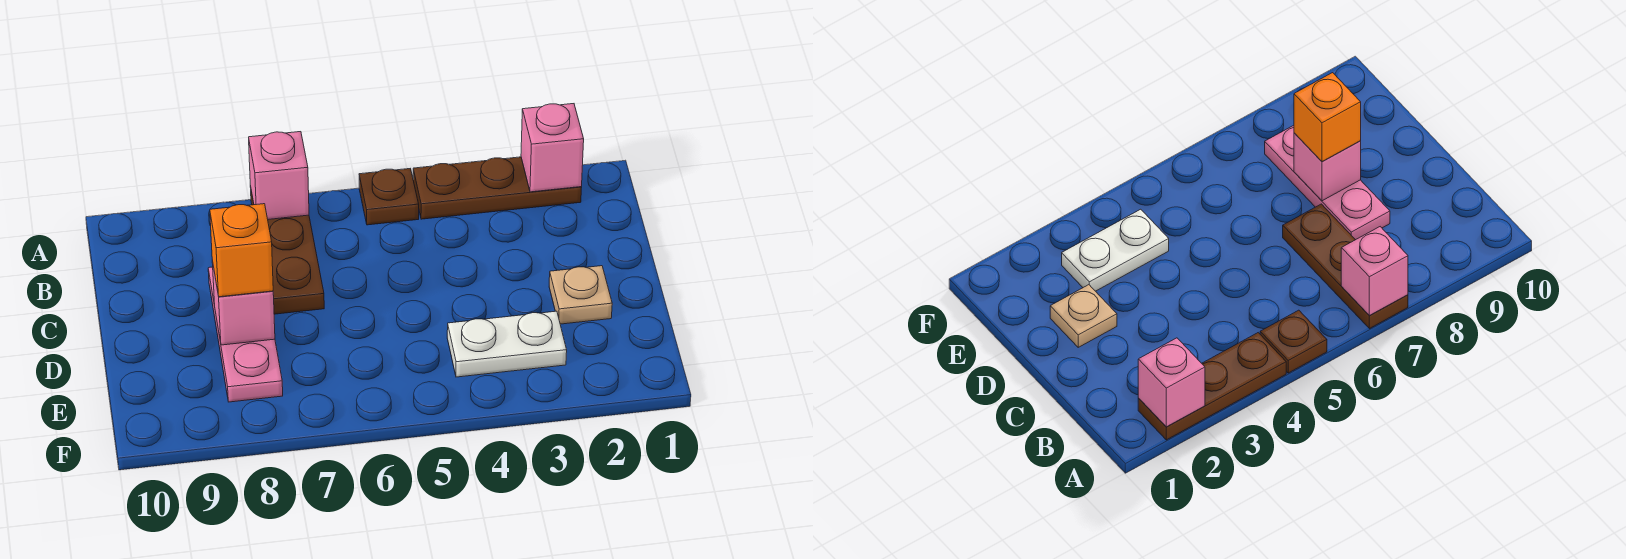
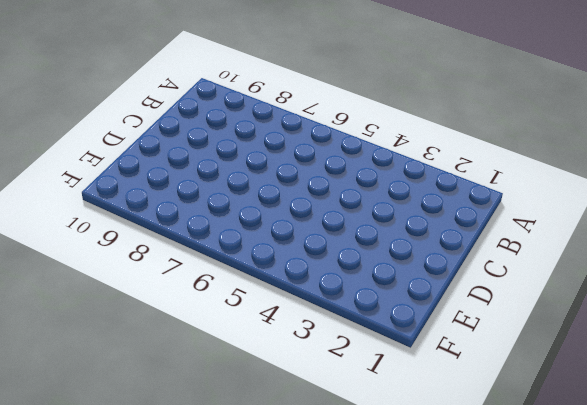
none -> brown 1x3 plate [413,157,582,219]
none -> brown 1x1 plate [359,169,419,225]

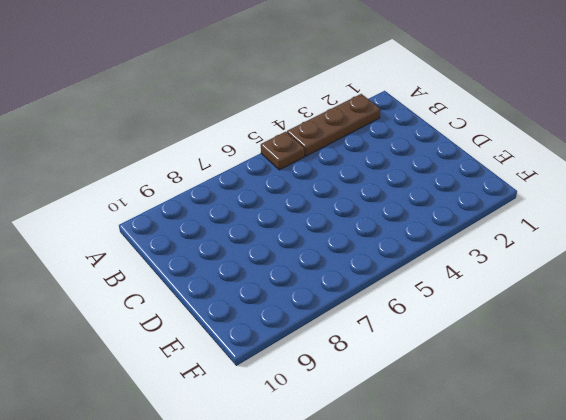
none -> brown 1x3 plate [250,186,324,314]
none -> pink 1x3 plate [208,267,283,402]

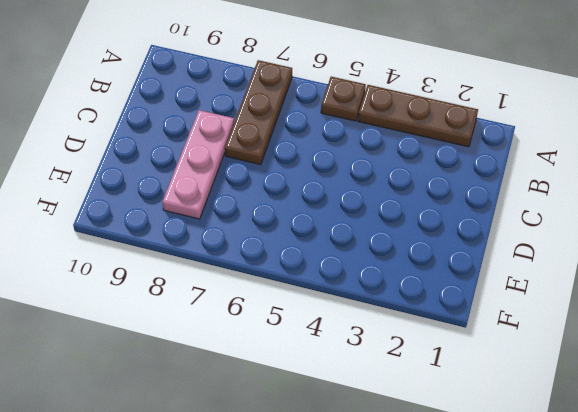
none -> tan 1x1 plate [549,266,612,324]
none -> white 1x2 plate [447,311,567,377]

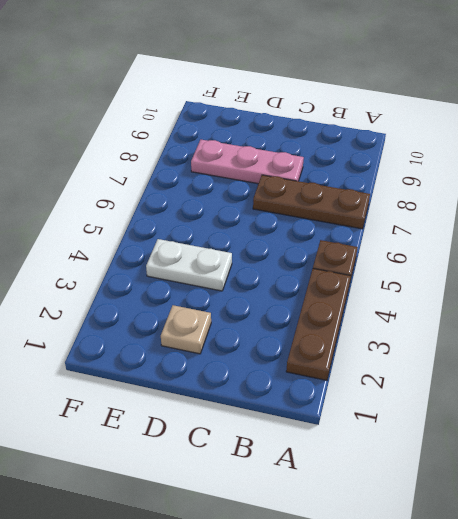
white 1x2 plate [146,239,232,291] -> white 1x2 plate turned to [447,311,567,377]
none -> pink 1x1 brick [521,104,584,192]
none -> pink 1x1 brick [249,132,309,219]

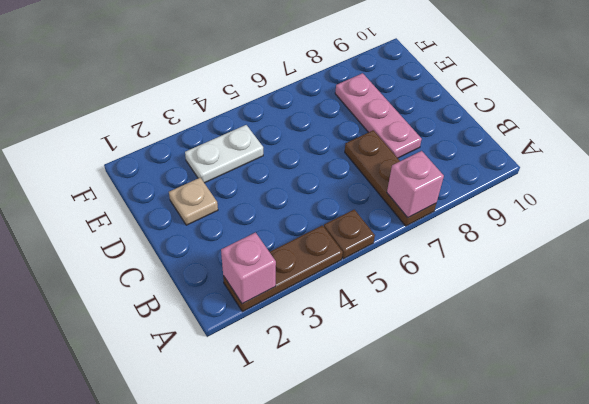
none -> pink 1x1 brick [212,261,275,345]
none -> orange 1x1 brick [210,204,273,297]

